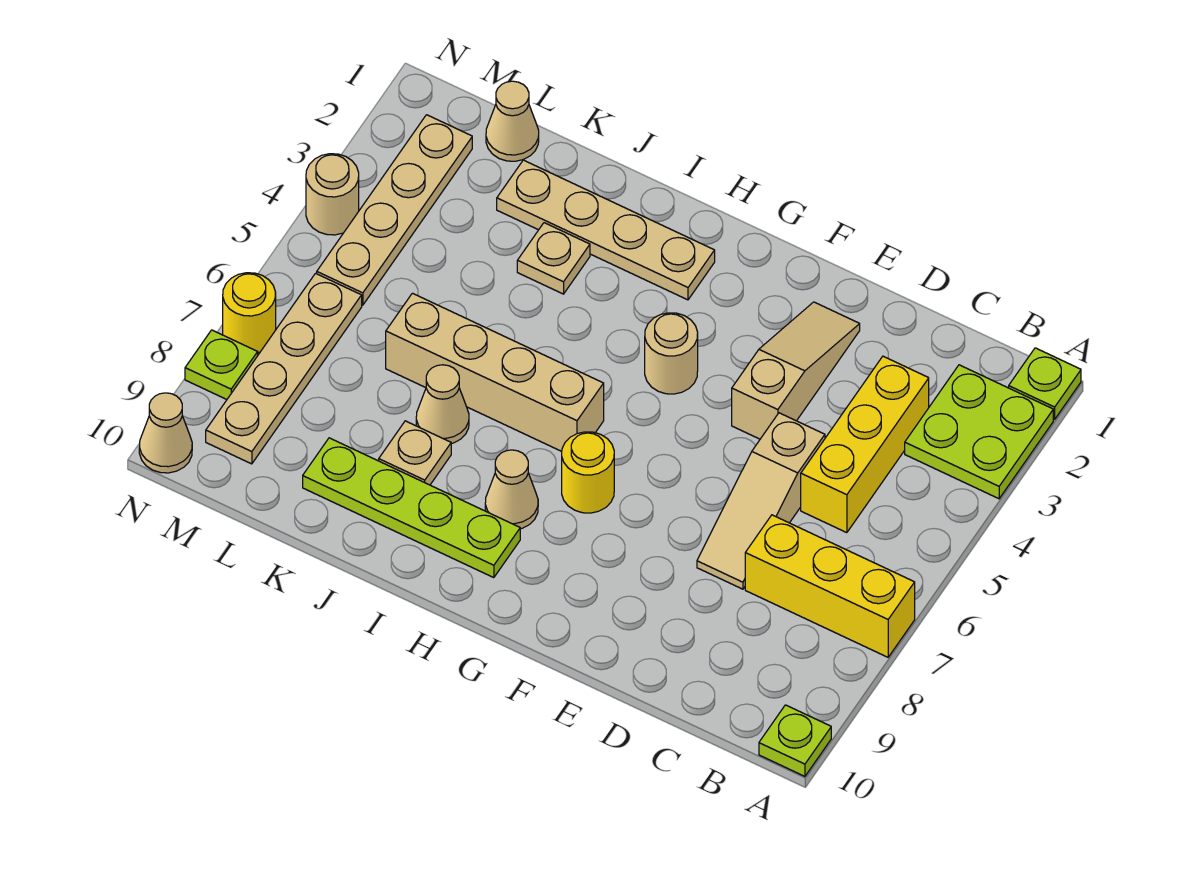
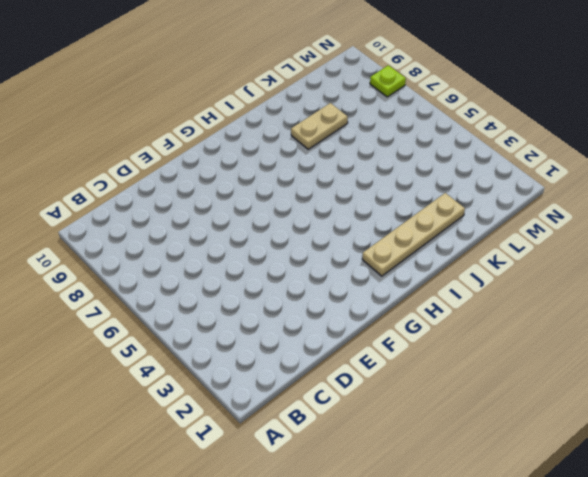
tan 1x2 plate [291,103,348,149] -> tan 1x1 plate [379,421,451,485]
none -> lime 1x1 plate [1009,348,1081,419]
none -> lime 2x2 plate [905,365,1053,499]
none -> yellow 1x3 brick [745,515,915,657]

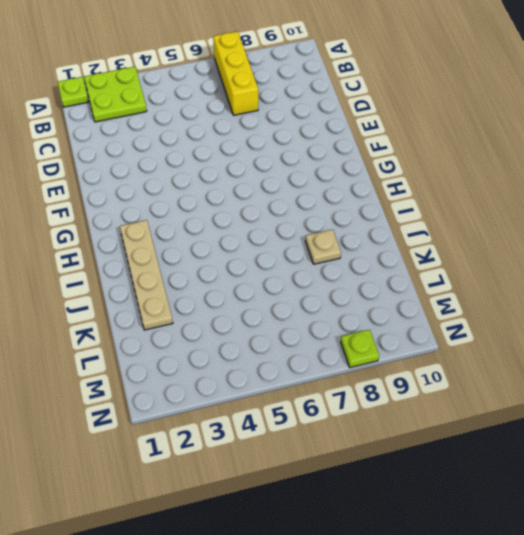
none -> lime 1x1 plate [759,705,831,776]
none -> yellow 1x3 brick [801,356,929,533]
none -> tan 1x3 slope [697,413,825,589]

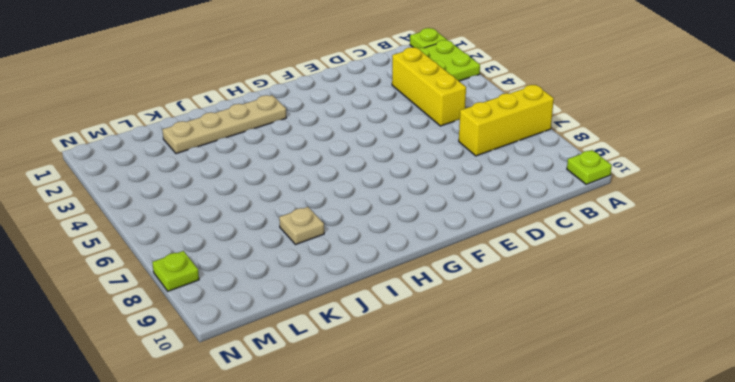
none -> tan 1x3 slope [697,413,825,589]
none -> tan 1x3 slope [732,302,860,439]
none -> tan 1x1 round brick [645,313,698,394]

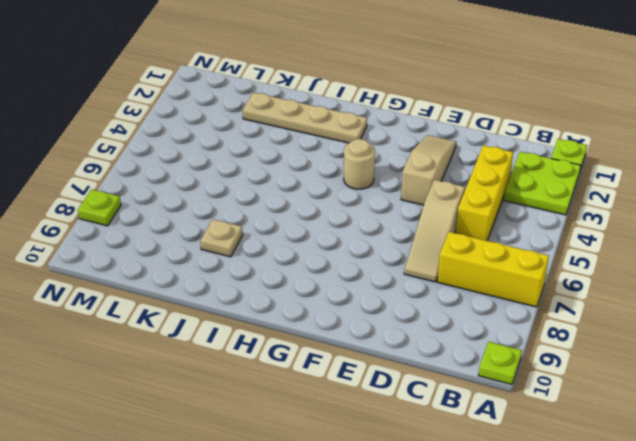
none -> yellow 1x1 round brick [562,432,614,513]
none -> tan 1x4 brick [386,293,604,451]
none -> tan 1x1 cone [485,450,538,529]

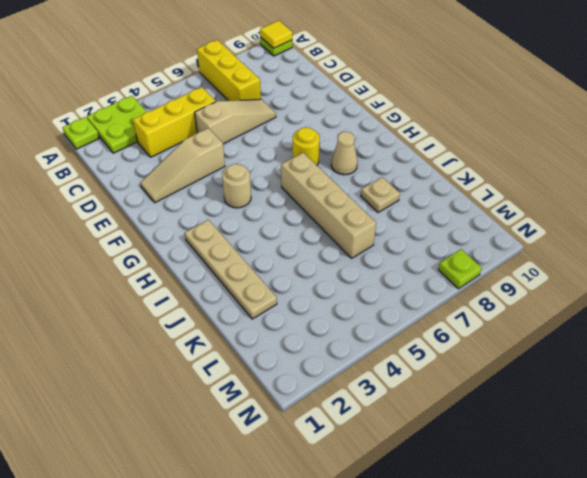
yellow 1x1 tile [260,21,292,48] -> none
none -> lime 1x4 plate [303,438,520,578]
none -> tan 1x1 plate [517,223,590,294]
none -> tan 1x1 cone [416,365,469,444]

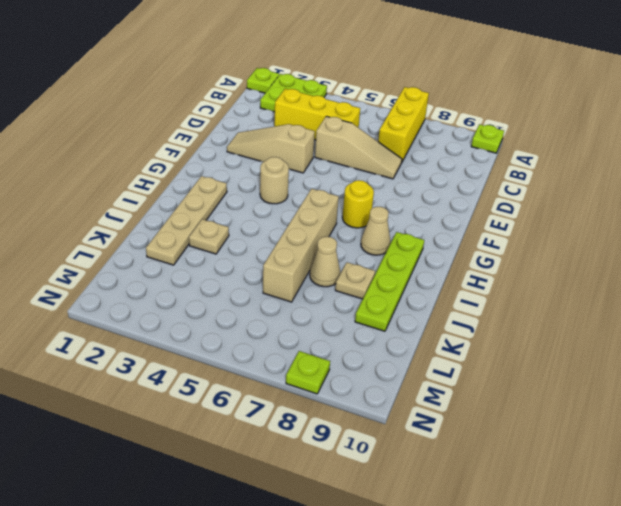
none -> tan 1x1 cone [486,81,539,161]
none -> tan 1x4 plate [317,115,472,305]
none -> tan 1x4 plate [206,273,362,464]

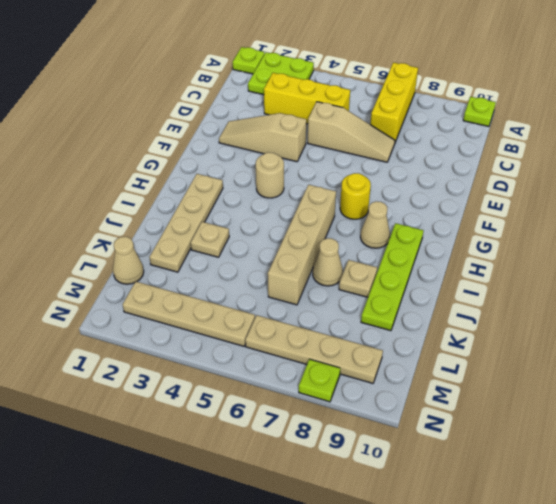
none -> tan 1x1 round brick [306,154,359,235]
none -> yellow 1x1 round brick [223,273,276,352]
none -> tan 1x1 cone [139,393,192,473]

